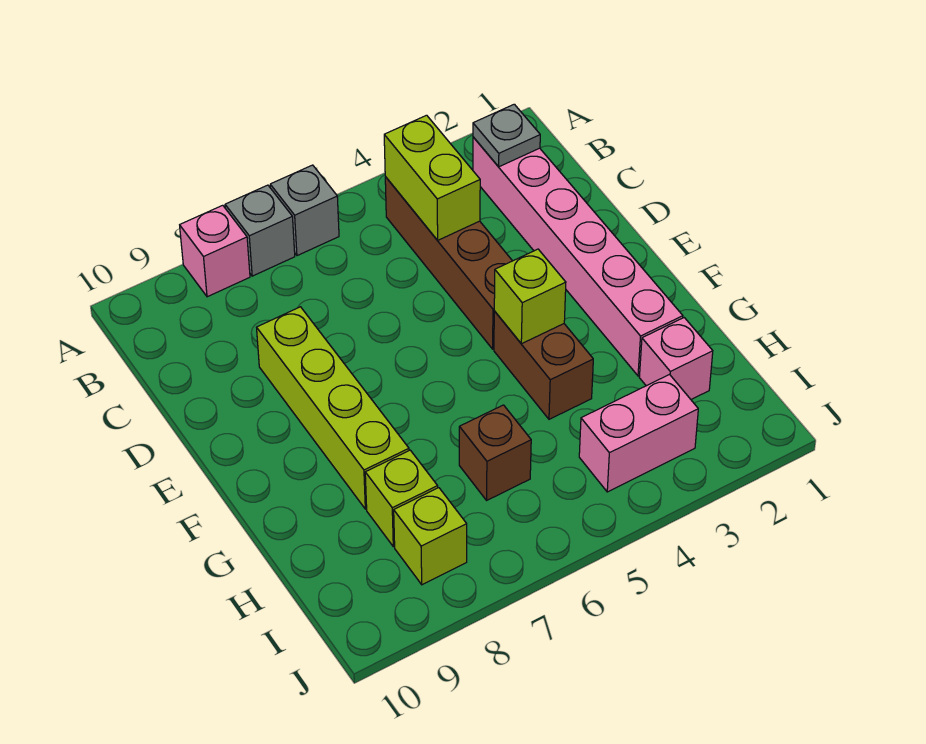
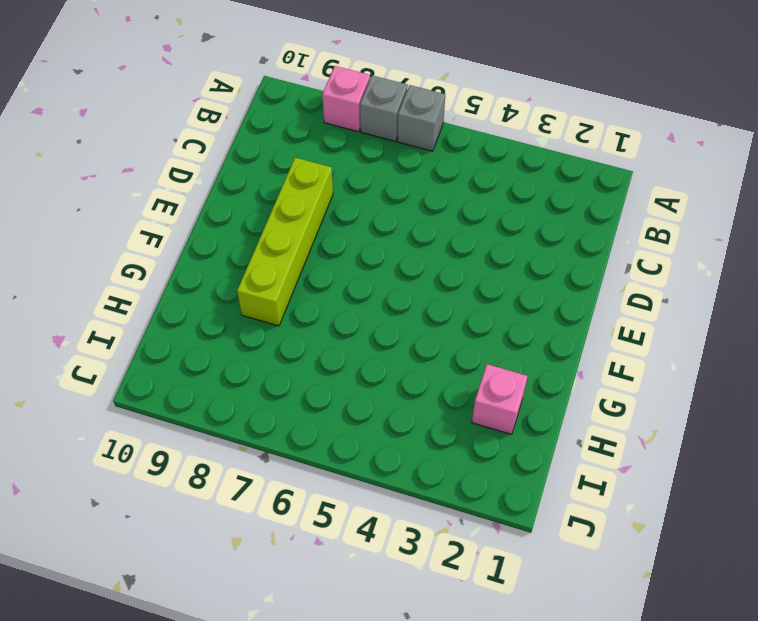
none -> pink 1x6 brick [473,137,683,376]
none -> brown 1x4 brick [385,177,512,349]
none -> brown 1x2 brick [494,311,593,419]

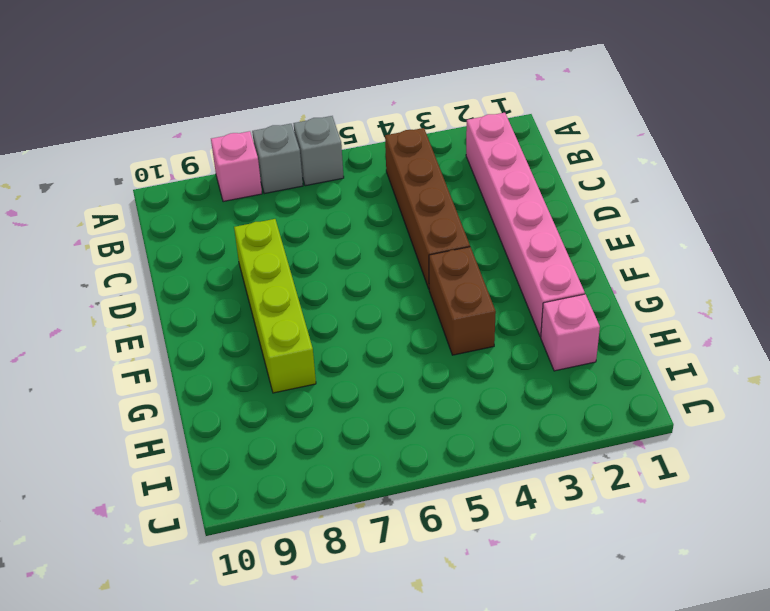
none -> brown 1x1 brick [459,405,531,500]
none -> lime 1x1 brick [365,450,438,547]
none -> pink 1x2 brick [579,375,698,492]

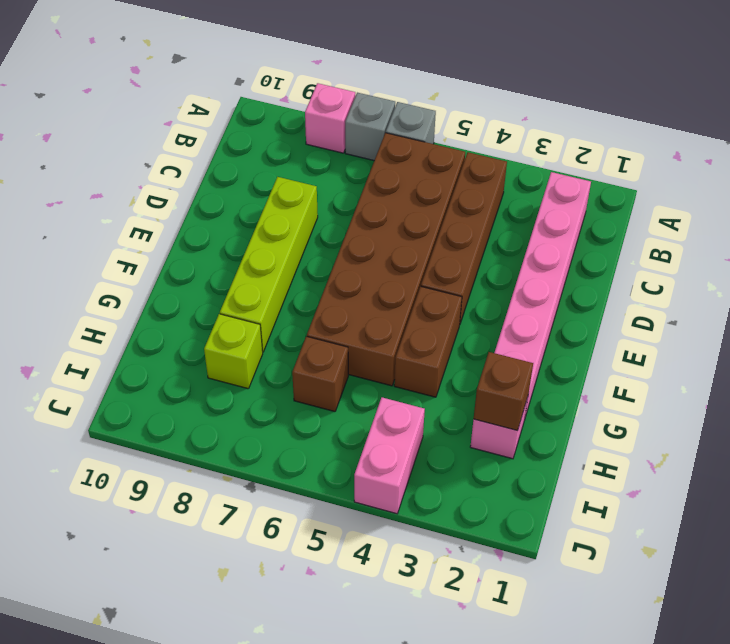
brown 2x6 brick [307,133,465,386] -> none
brown 1x1 brick [474,352,533,431] -> none
pink 1x2 brick [354,397,425,514] -> pink 1x2 brick turned to [579,375,698,492]
none -> lime 1x1 brick [394,488,467,585]
none -> grey 1x1 plate [473,104,540,167]
none -> lime 1x2 brick [384,115,480,240]

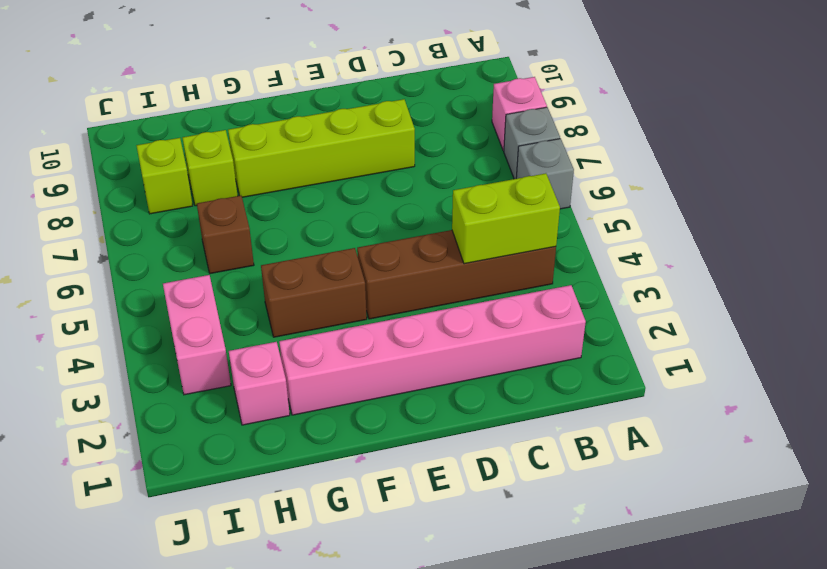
none -> grey 1x1 plate [473,104,540,167]
none -> lime 1x1 brick [494,249,566,344]

